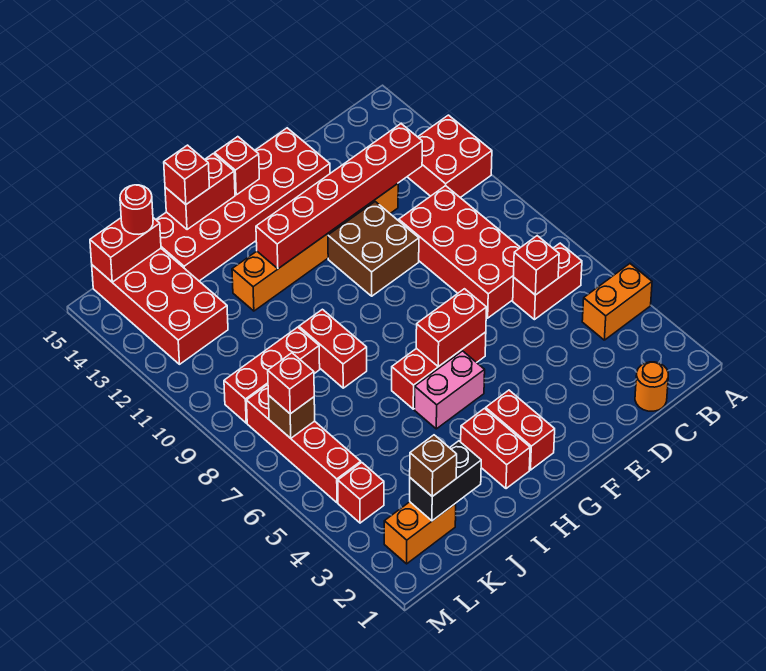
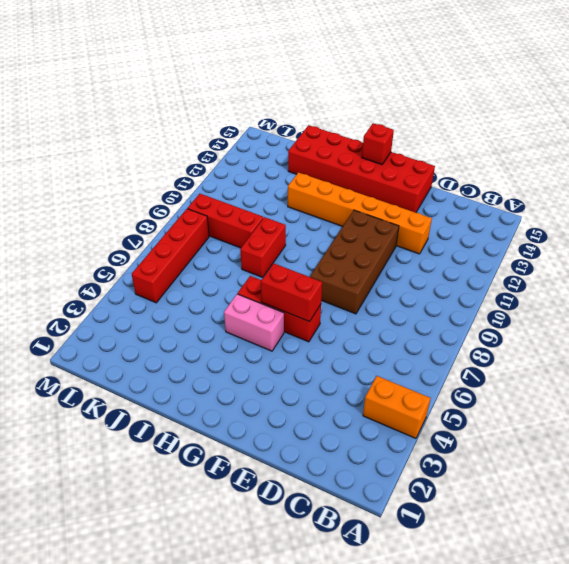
brown 2x4 brick [310,210,399,314] -> brown 2x2 brick [328,202,419,296]
none -> red 2x2 brick [407,115,492,198]
none -> red 1x2 brick [513,243,582,320]
none -> orange 1x1 round brick [635,362,668,411]
none -> red 2x4 brick [399,186,521,318]

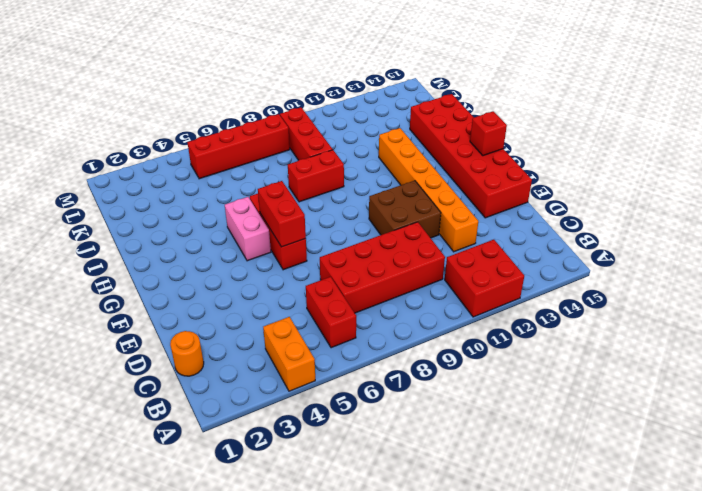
none -> red 1x2 brick [486,390,555,470]
none -> red 1x2 brick [461,409,530,489]
none -> orange 1x2 brick [384,502,456,564]
none -> red 2x4 brick [92,248,228,364]

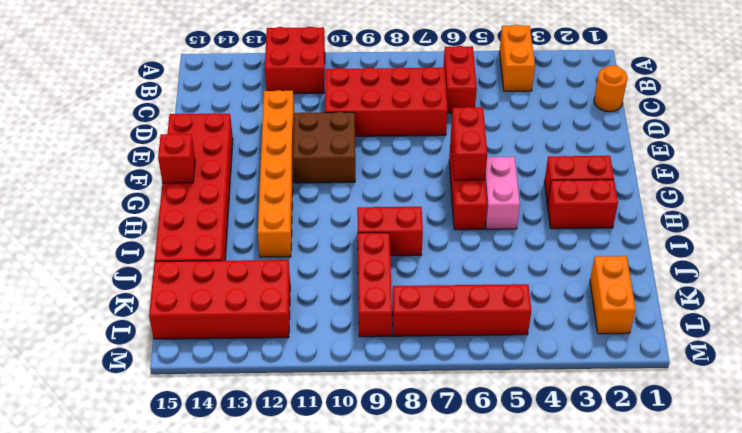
none -> red 1x1 brick [338,463,384,523]
none -> red 1x1 brick [514,236,559,295]
none -> red 1x6 brick [256,124,422,269]
none -> red 1x2 brick [165,154,235,230]

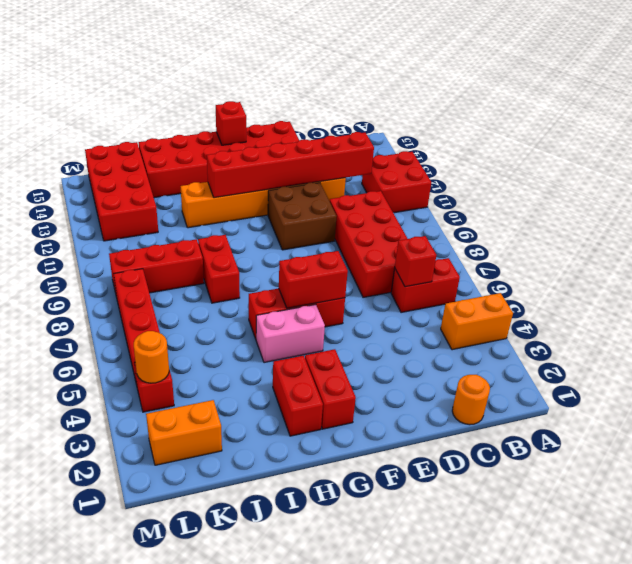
orange 1x1 round brick [134,331,169,383] -> none
none -> red 1x2 brick [165,154,235,230]
none -> black 1x2 brick [410,441,481,521]
none -> red 1x2 brick [90,218,161,282]
none -> brown 1x1 brick [268,395,315,438]

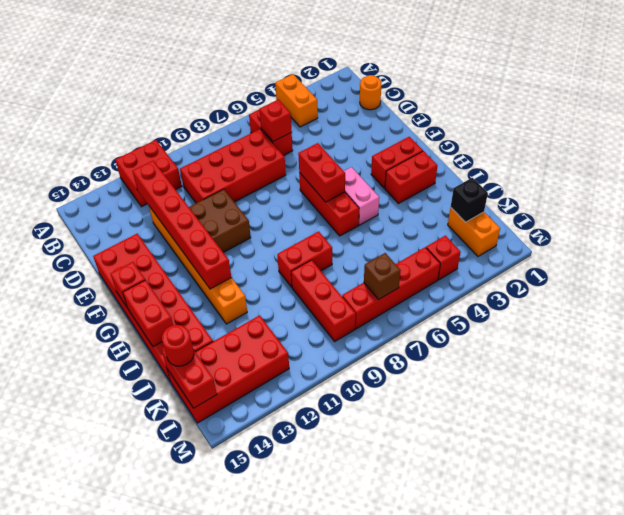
black 1x1 brick [451,178,488,222] -> black 1x2 brick [410,441,481,521]
none -> red 1x1 brick [164,145,209,204]
none -> brown 1x1 brick [410,435,457,496]
none -> red 1x1 brick [268,353,314,414]

